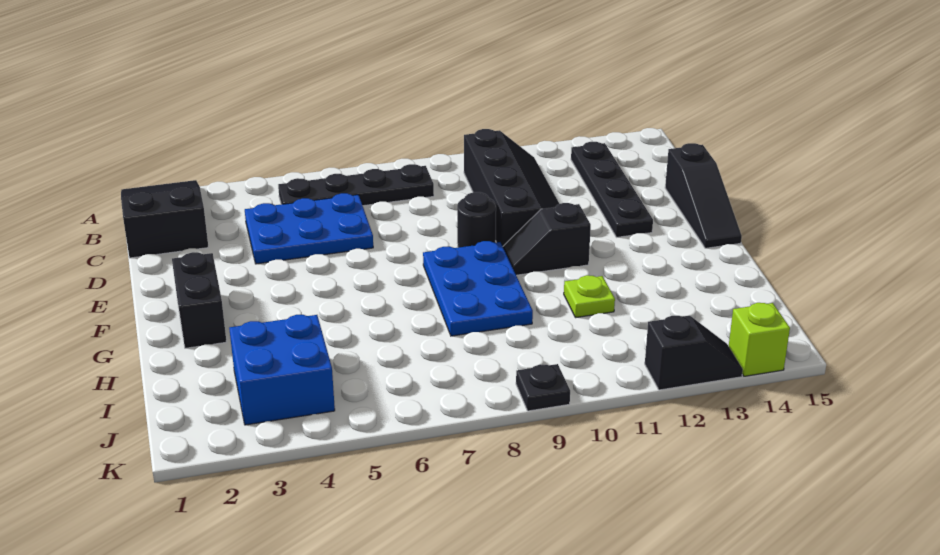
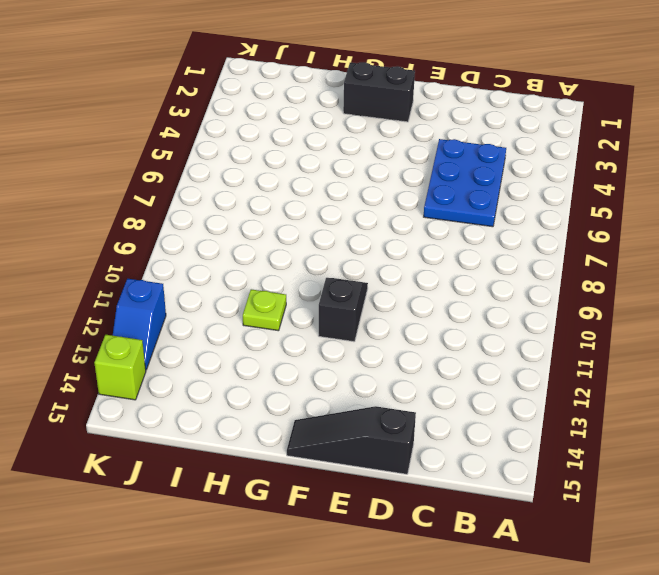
blue 1x2 slope [113,279,166,370] -> black 1x2 slope [645,316,743,390]
none -> black 2x3 slope [121,180,208,258]
none -> black 1x4 plate [278,164,434,206]
none -> black 2x4 slope [464,129,559,246]

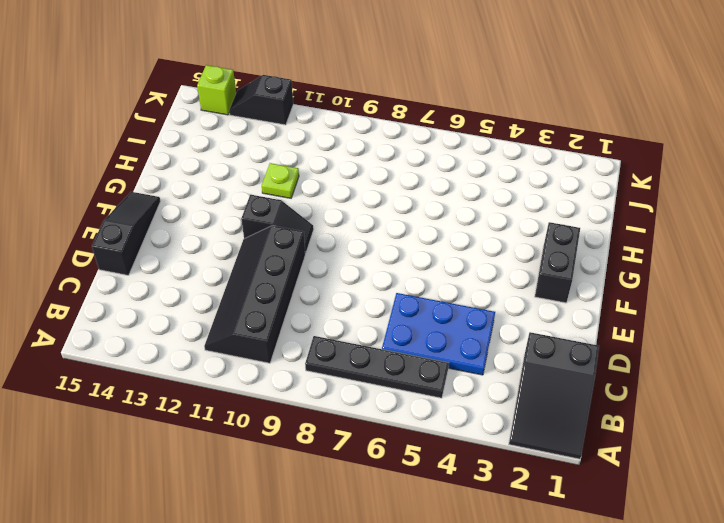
none -> black 1x4 plate [571,142,653,237]
none -> black 1x1 round brick [457,192,496,248]
none -> blue 2x3 plate [423,241,533,336]

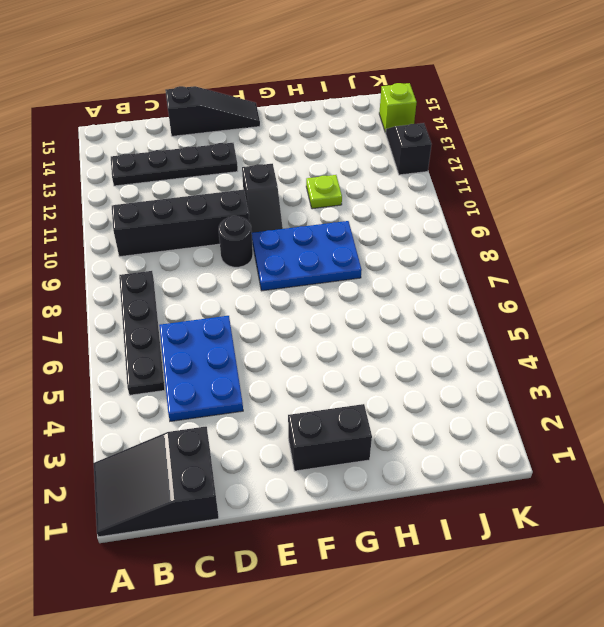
none -> blue 2x2 brick [229,315,335,425]
none -> black 1x1 plate [516,364,570,411]

